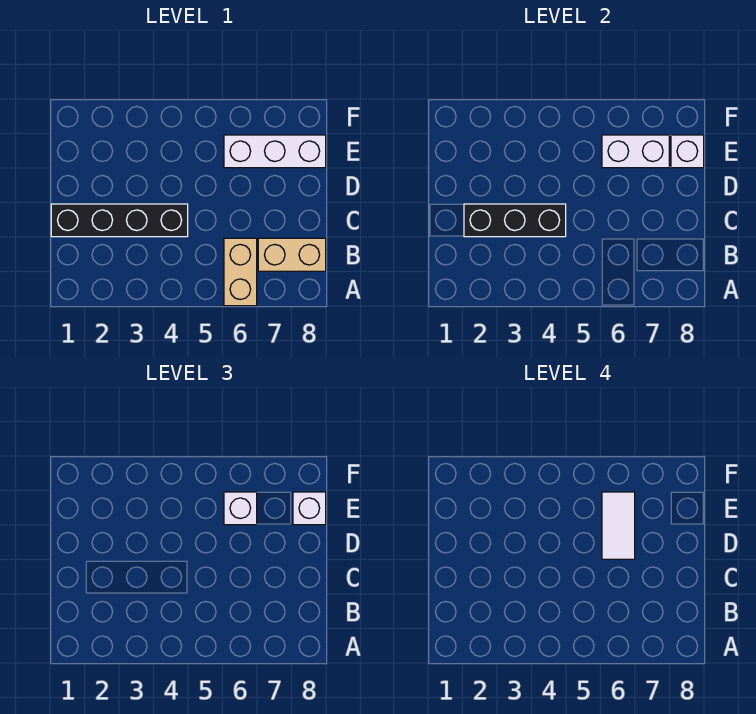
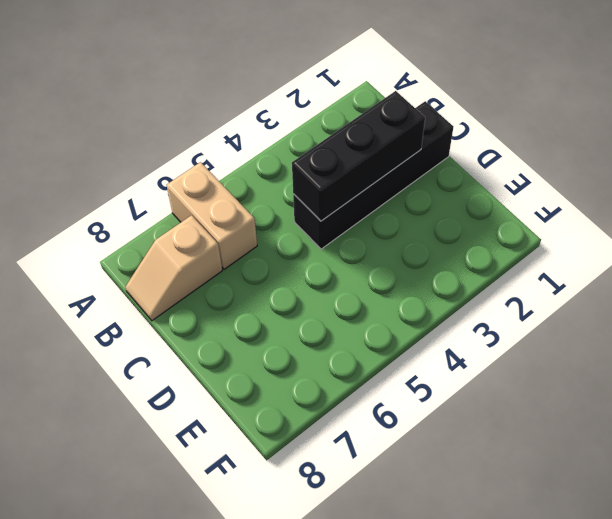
tan 1x2 slope [126,215,222,321] -> tan 1x2 brick [258,238,326,271]
none -> white 1x3 brick [224,135,326,168]
none -> white 1x2 brick [602,135,669,168]

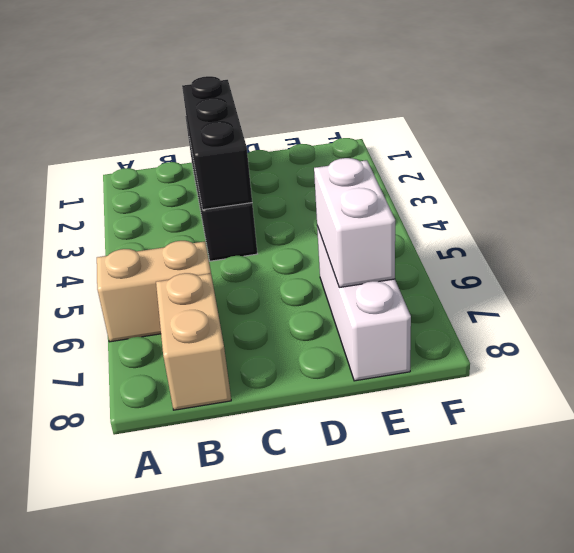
none -> white 1x1 brick [671,135,704,168]
none -> white 1x1 brick [224,492,257,525]

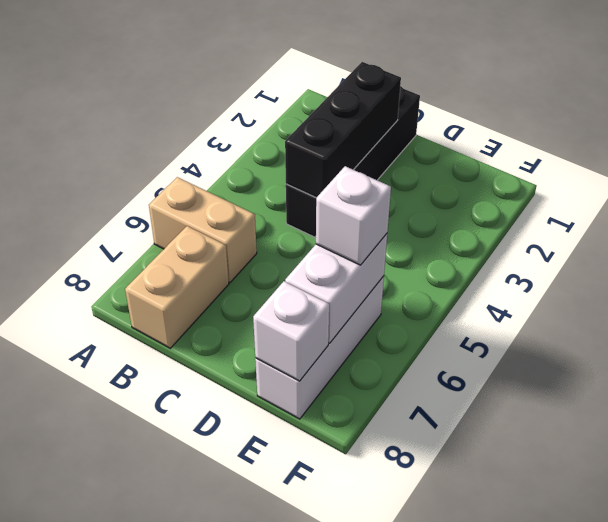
none -> white 1x1 brick [293,492,326,525]
none -> white 1x2 tile [602,492,635,559]

